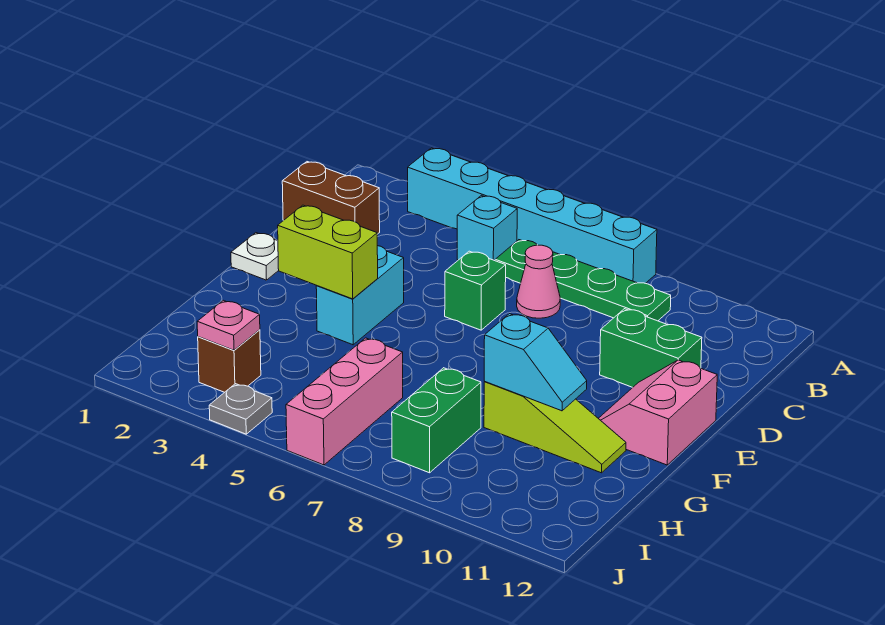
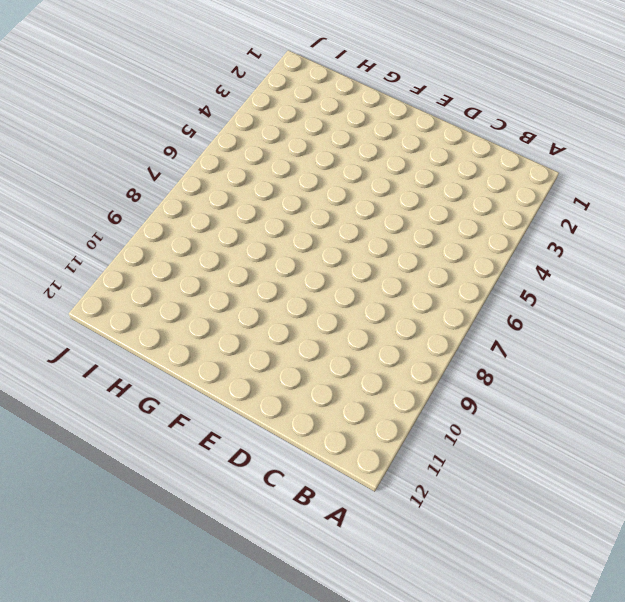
none -> cyan 1x6 brick [408,148,657,283]
none -> cyan 1x1 brick [457,195,517,261]
none -> green 1x4 plate [495,240,671,321]

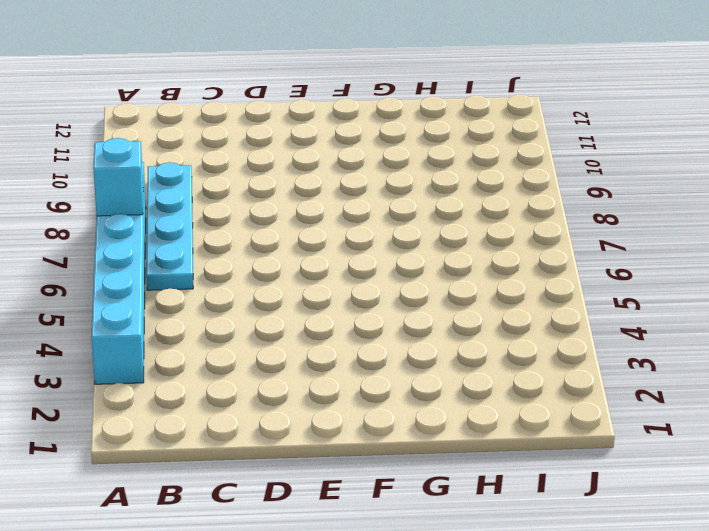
cyan 1x1 brick [94,138,143,216] -> cyan 1x1 brick moved to [457,195,517,261]
cyan 1x4 plate [146,162,193,290] -> green 1x4 plate [495,240,671,321]
none -> brown 1x2 brick [282,162,380,234]
none -> pink 1x1 cone [517,245,560,318]
none -> green 1x1 brick [445,251,506,330]

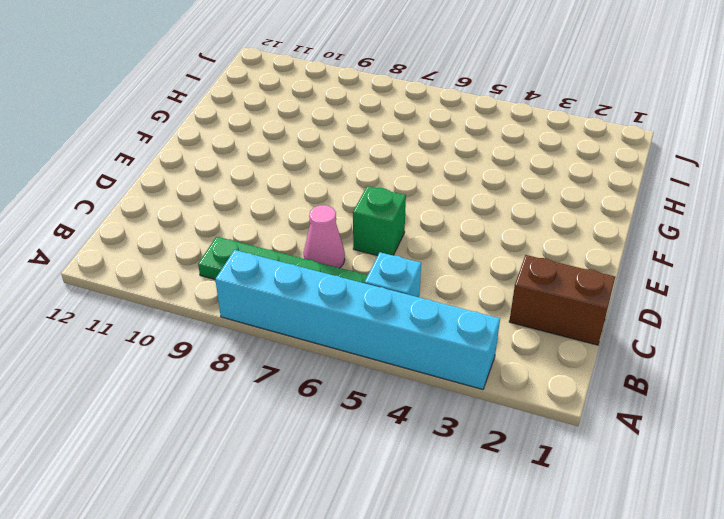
none -> green 1x2 brick [600,309,702,387]
none -> white 1x1 plate [231,233,279,280]
none -> cyan 1x2 brick [316,246,404,345]

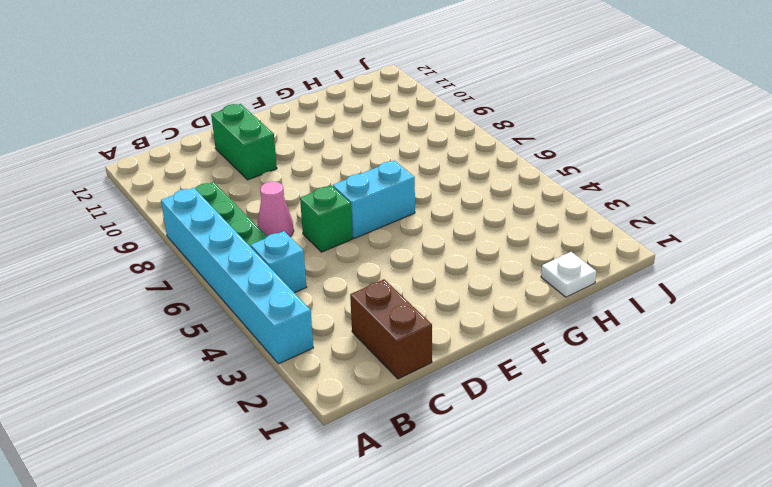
cyan 1x2 brick [333,161,415,238] -> cyan 1x2 brick moved to [316,246,404,345]
white 1x1 plate [541,252,596,297] -> white 1x1 plate moved to [231,233,279,280]
none -> pink 2x2 slope [598,360,717,465]
none -> lime 1x3 slope [484,382,626,473]
none -> pink 1x3 brick [286,338,403,465]

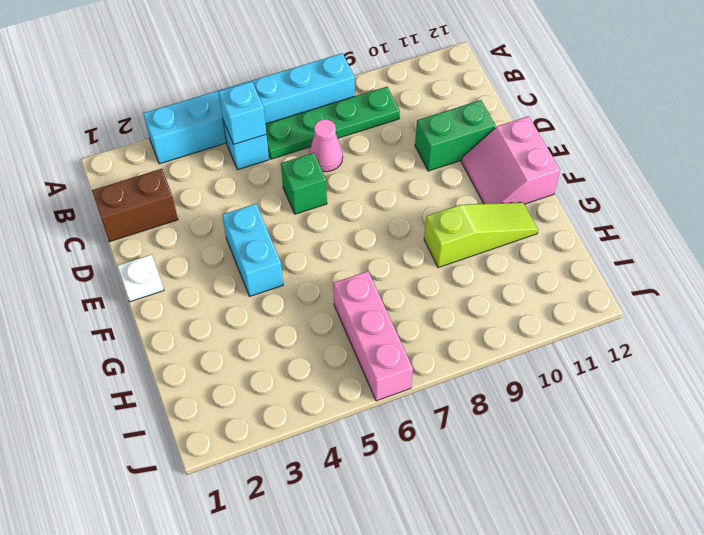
cyan 1x1 brick [219,81,266,144] -> none
none -> green 1x2 brick [392,368,481,473]
none -> brown 1x1 brick [198,330,261,392]
none -> grey 1x1 plate [209,384,272,434]

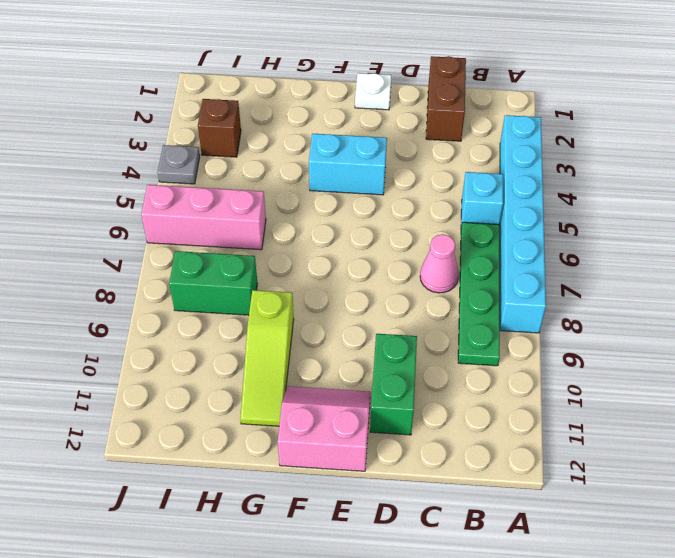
none -> green 1x1 brick [445,251,506,330]
none -> lime 1x2 brick [278,205,378,299]
none -> cyan 1x2 slope [484,314,587,411]

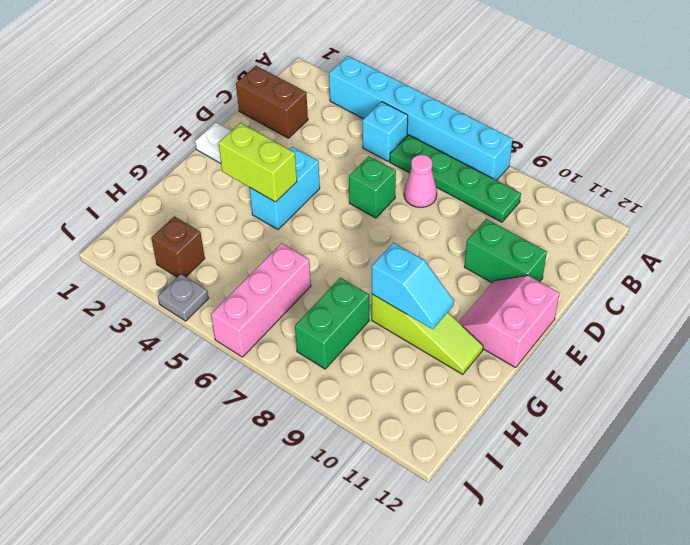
none -> pink 1x1 plate [197,300,260,350]

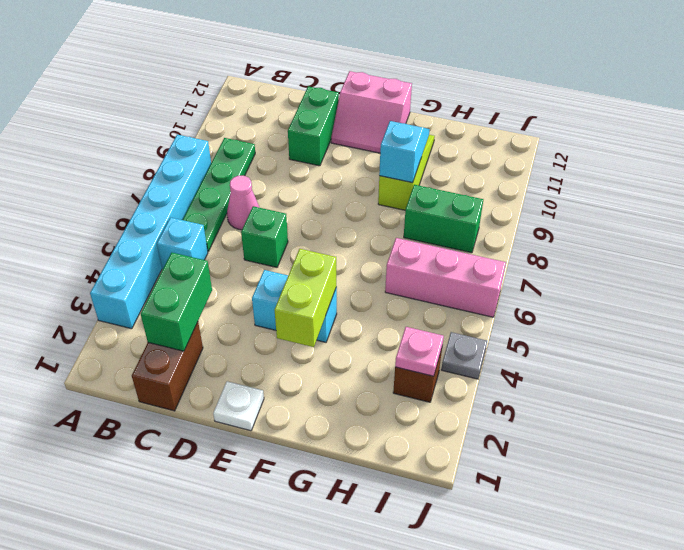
green 1x2 brick [141,253,212,351] -> none

